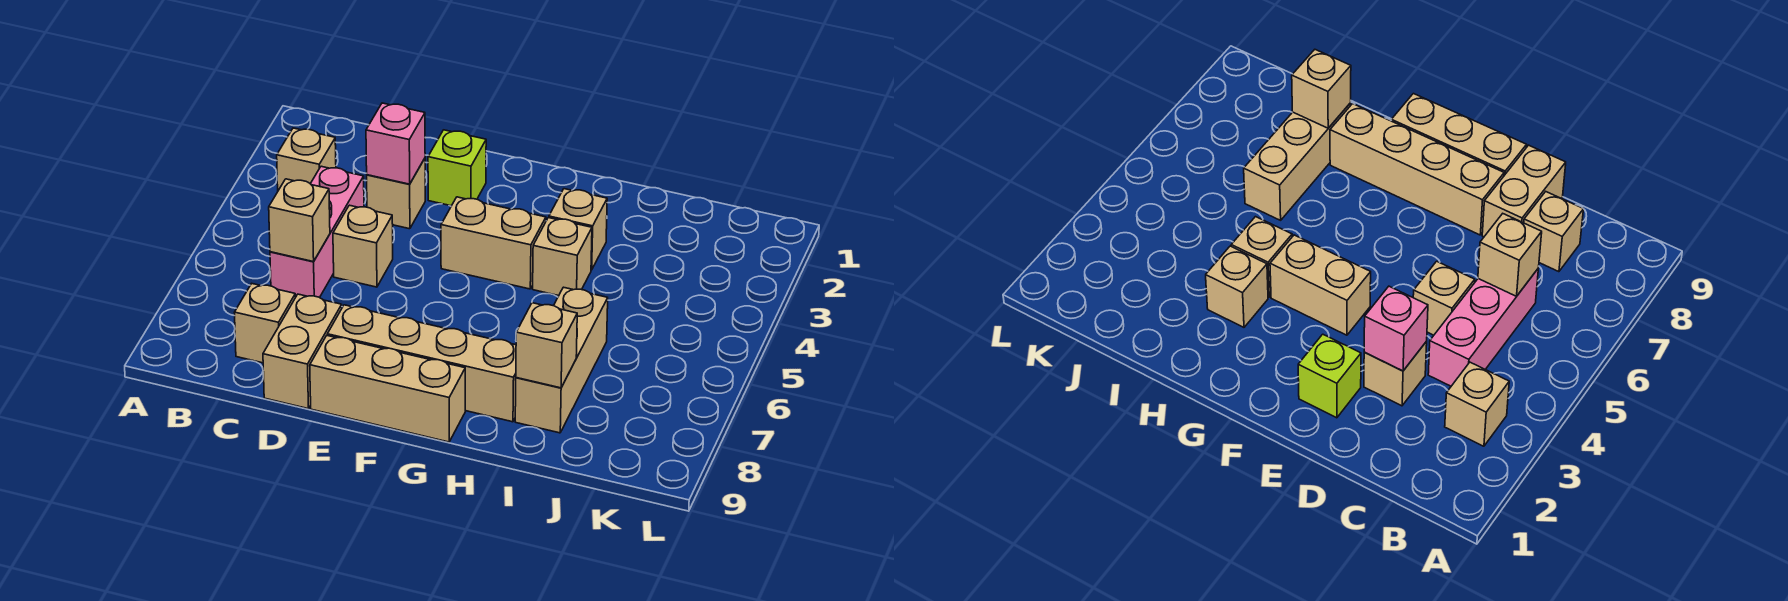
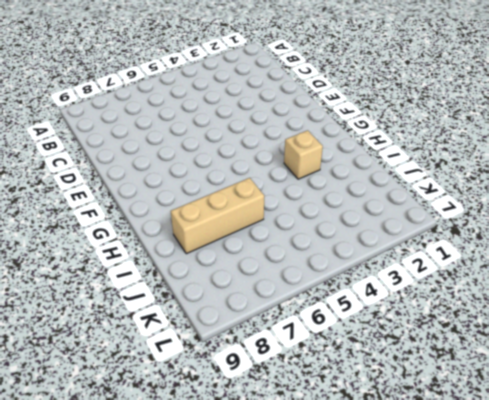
none -> tan 1x1 brick [277,128,336,190]
none -> pink 1x3 brick [270,166,364,298]
none -> tan 1x1 brick [234,284,295,363]

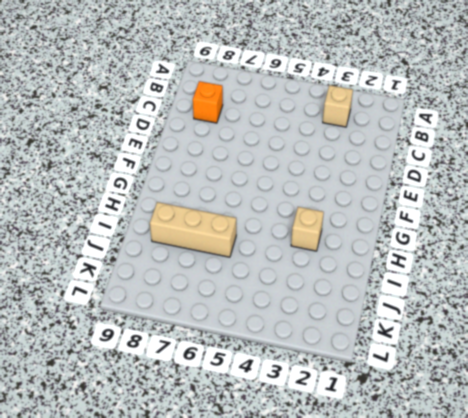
orange 1x1 brick [193,81,223,123] -> tan 1x1 brick [234,284,295,363]
none -> pink 1x3 brick [270,166,364,298]
none -> tan 1x1 brick [367,158,425,229]
none -> tan 1x1 brick [333,205,393,287]

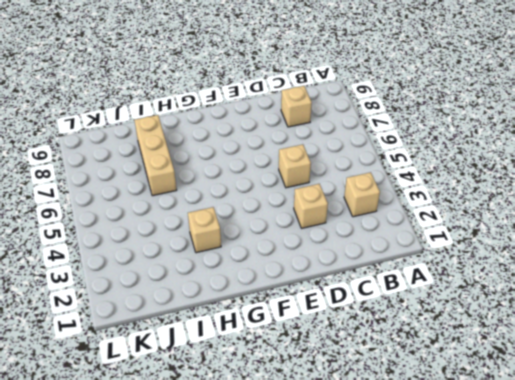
none -> pink 1x3 brick [270,166,364,298]
none -> tan 1x2 brick [263,294,342,409]
none -> lime 1x1 brick [428,130,486,206]

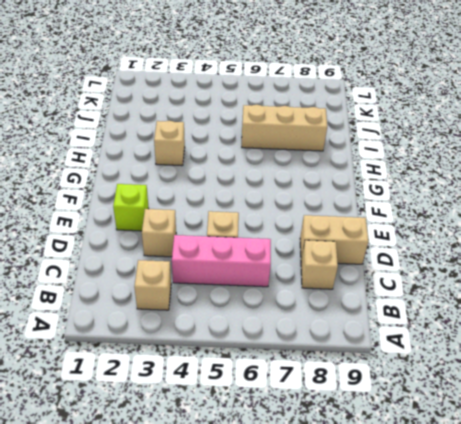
none -> tan 1x4 brick [327,305,516,422]
none -> tan 1x3 brick [310,336,465,442]
none -> tan 1x2 brick [441,197,546,289]

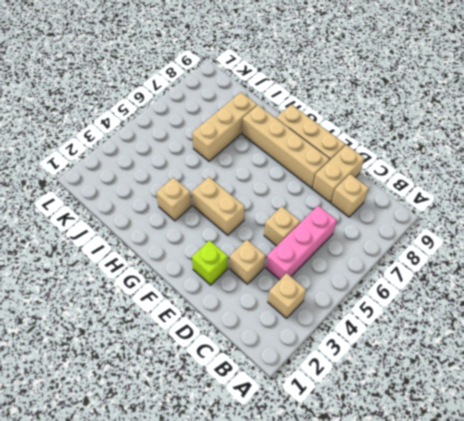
none -> tan 1x1 brick [533,218,592,296]
none -> tan 1x1 brick [269,179,330,262]
none -> pink 1x1 brick [366,103,425,184]

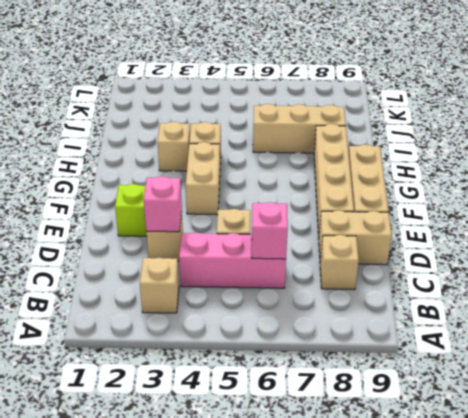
pink 1x1 brick [252,202,288,259] -> tan 1x1 brick [269,179,330,262]
none -> tan 1x1 brick [516,303,577,388]

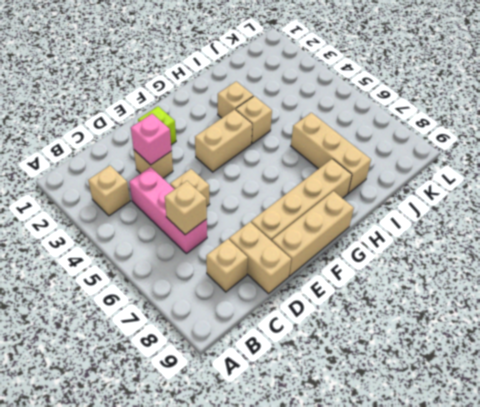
none -> tan 1x1 brick [516,303,577,388]

